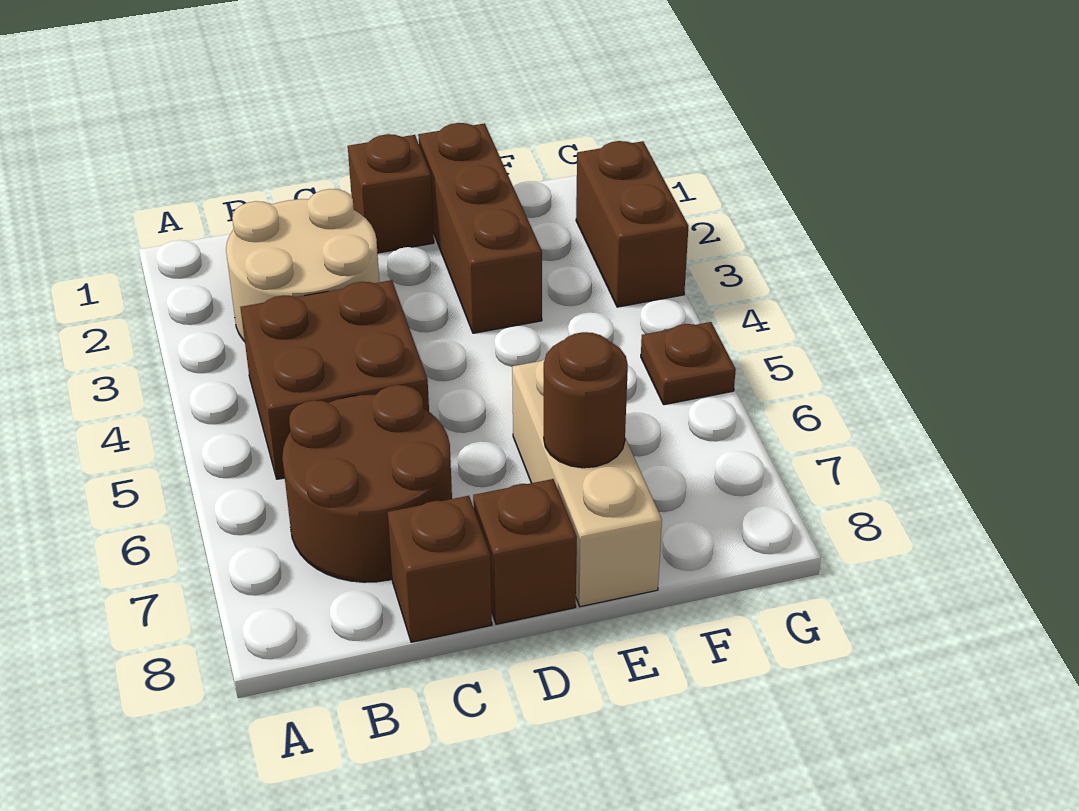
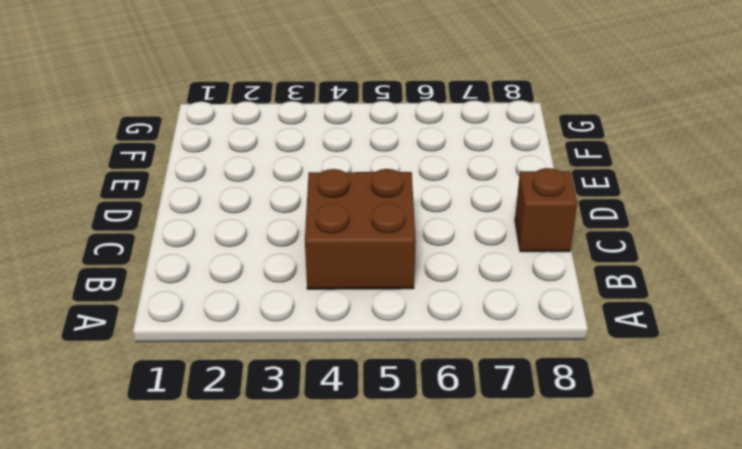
none -> tan 2x2 round brick [226,189,379,342]
none -> brown 2x2 round brick [282,385,452,582]

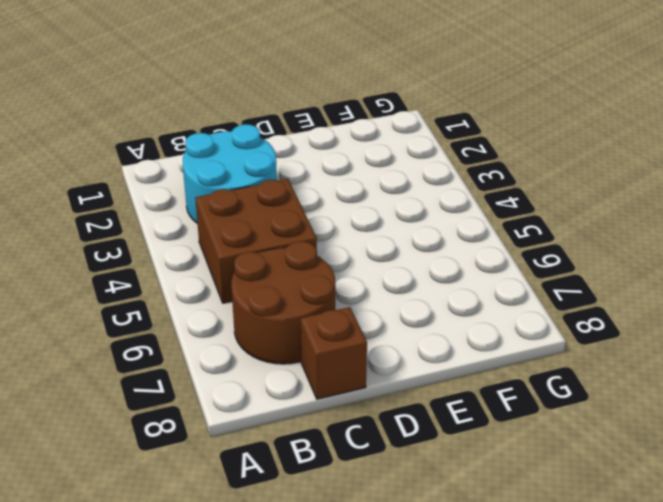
cyan 2x2 round brick [183,124,277,223] -> tan 2x2 round brick [226,189,379,342]
none -> brown 1x1 brick [348,134,434,253]
none -> brown 1x1 brick [473,479,577,624]

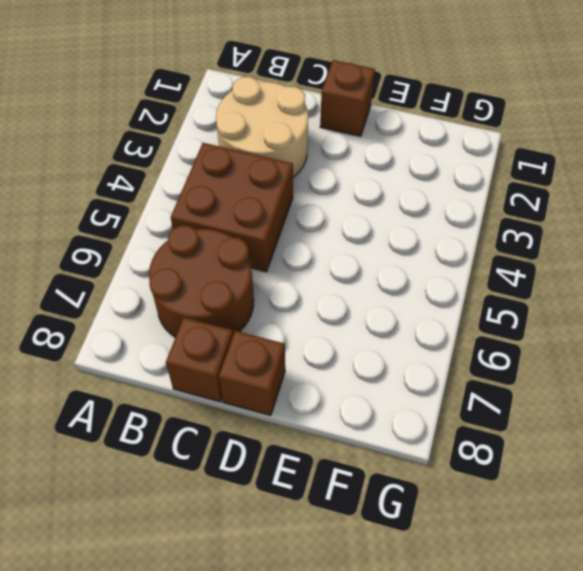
none -> brown 1x3 brick [418,123,542,333]
none -> tan 1x3 brick [512,359,662,607]

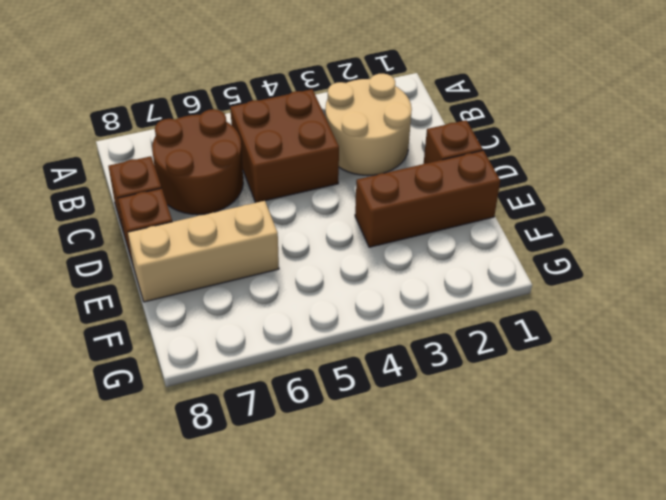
none -> brown 1x2 brick [576,141,688,307]
none -> brown 1x1 plate [641,322,736,405]

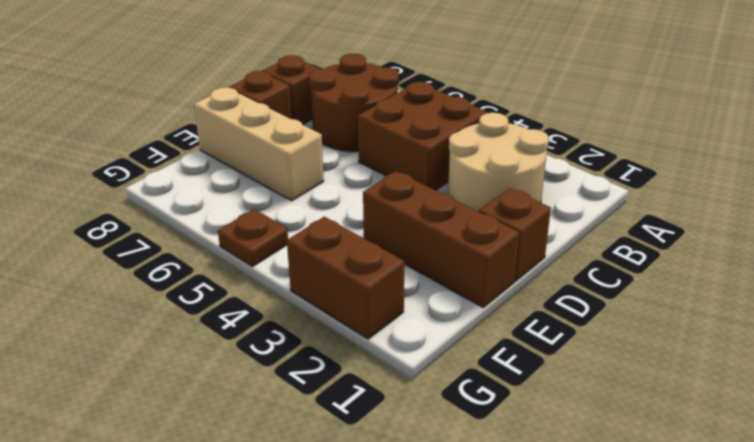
none -> brown 1x1 round brick [544,332,628,468]

